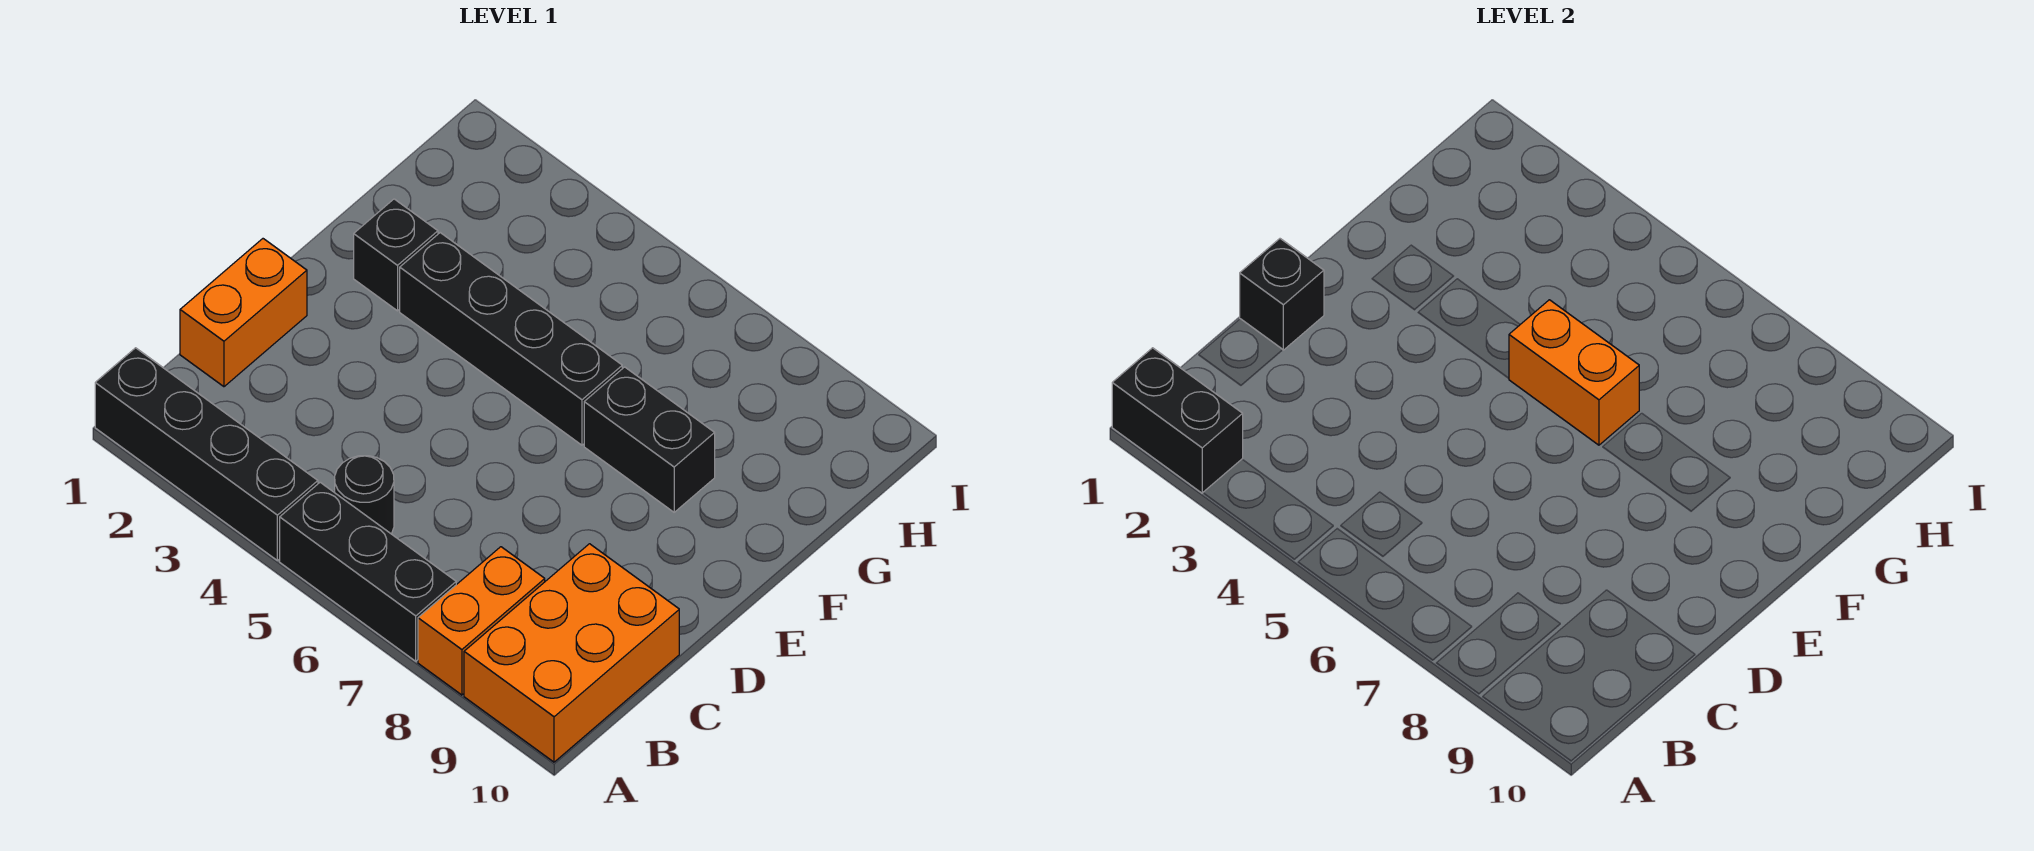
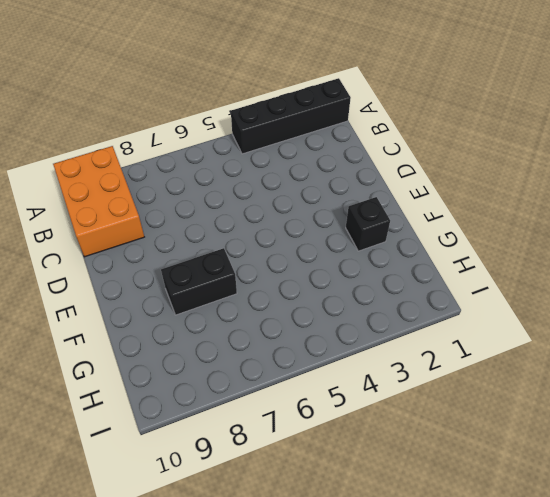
none -> black 1x3 brick [280,482,456,661]
none -> orange 1x2 brick [418,547,545,695]
none -> black 1x1 round brick [335,456,394,534]

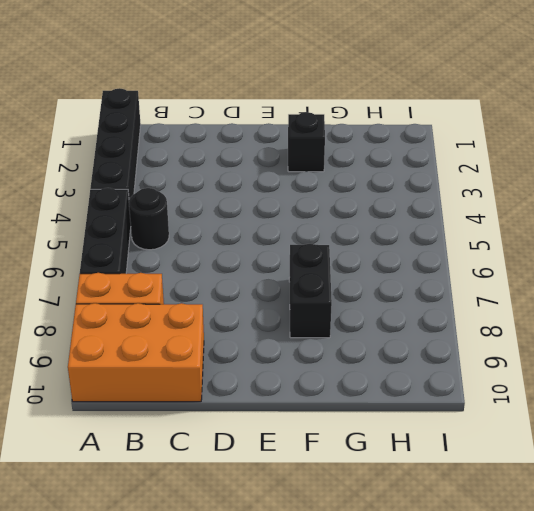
none -> orange 1x2 brick [180,239,307,387]
none -> black 1x4 brick [400,233,622,445]
none -> black 1x2 brick [1112,348,1243,493]

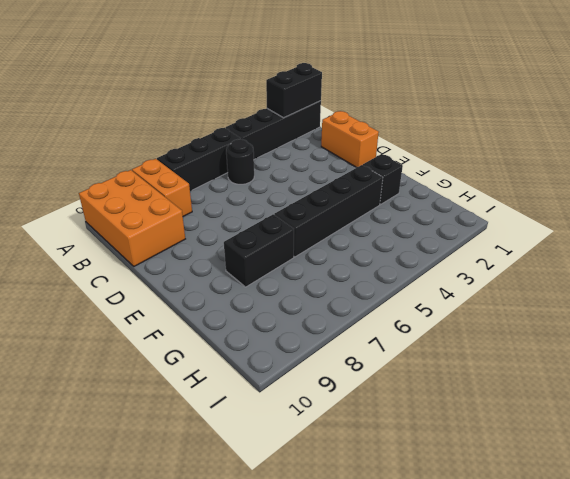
none -> black 1x1 brick [1240,239,1324,350]
none -> orange 1x2 brick [1509,300,1639,445]

